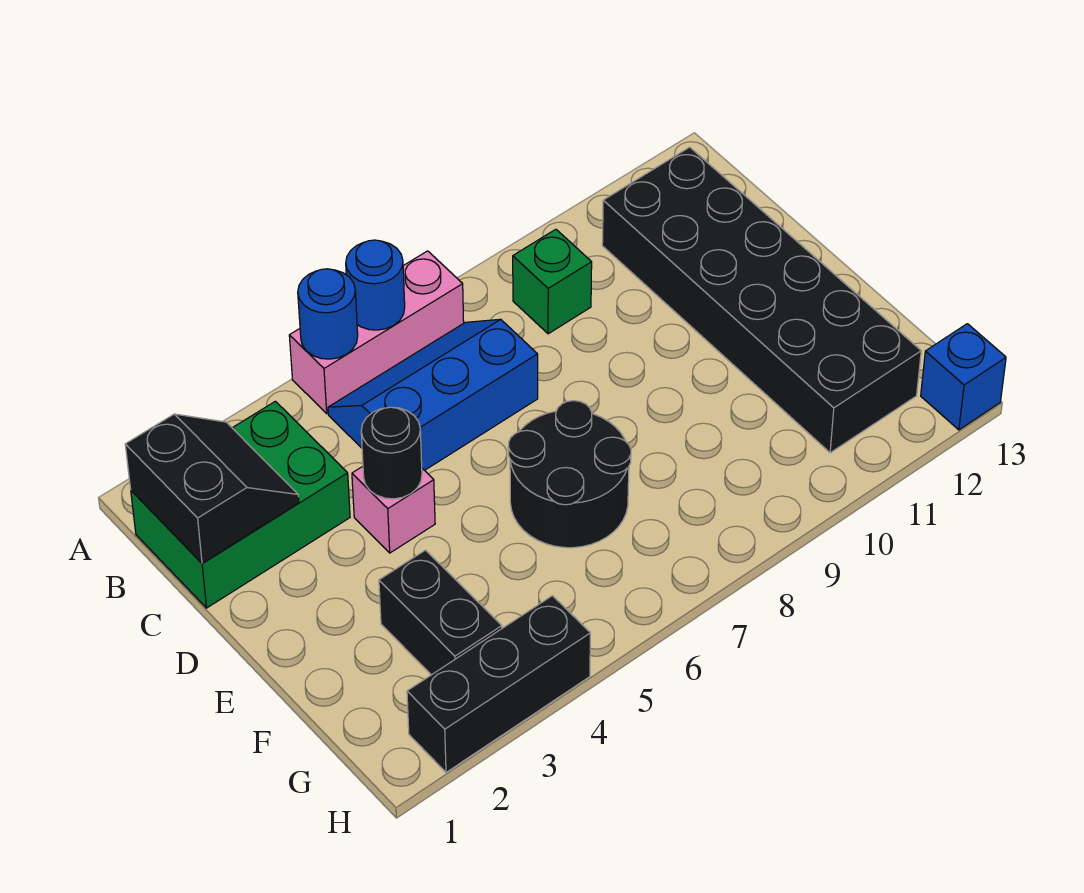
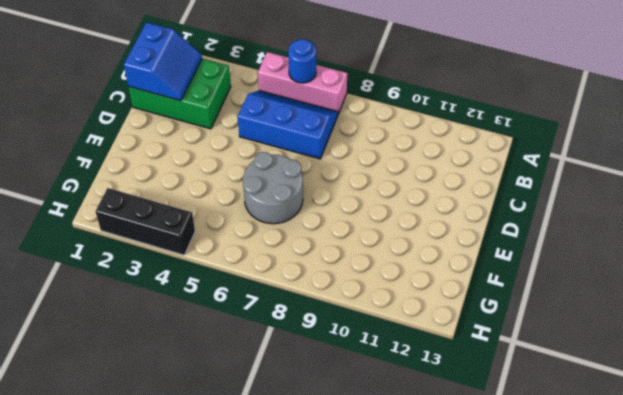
blue 2x2 slope [124,22,202,101] -> black 2x2 slope [125,414,299,563]
grey 2x2 round brick [243,152,303,224] -> black 2x2 round brick [508,401,631,548]
none -> green 1x1 brick [513,229,592,334]
none -> black 2x6 brick [602,147,921,453]
none -> pink 1x1 brick [352,466,435,553]

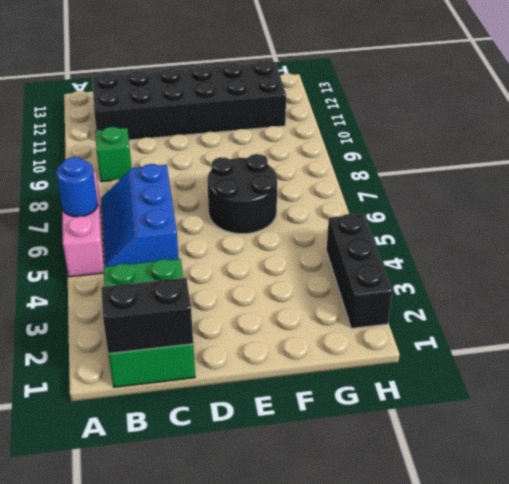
none -> pink 1x1 brick [352,466,435,553]
none -> black 1x2 brick [379,550,502,675]
none -> blue 1x1 brick [921,324,1006,430]

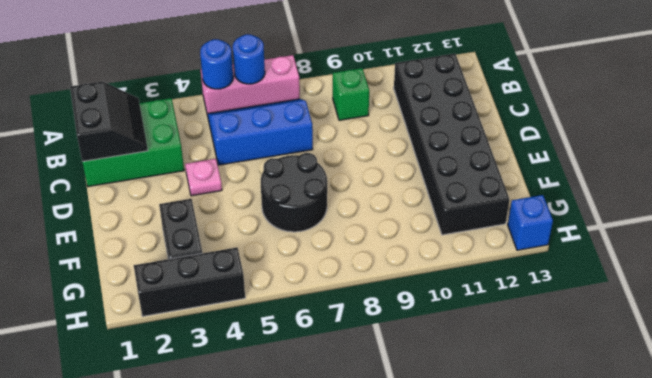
pink 1x1 plate [185,159,222,196] -> pink 1x1 brick [352,466,435,553]
none -> black 1x1 round brick [361,407,422,499]

